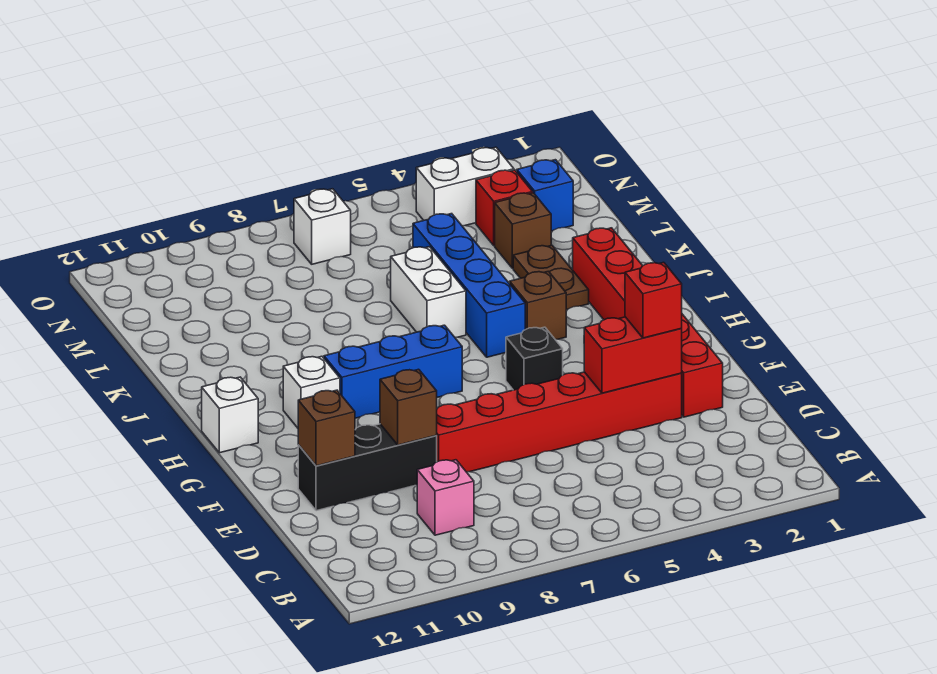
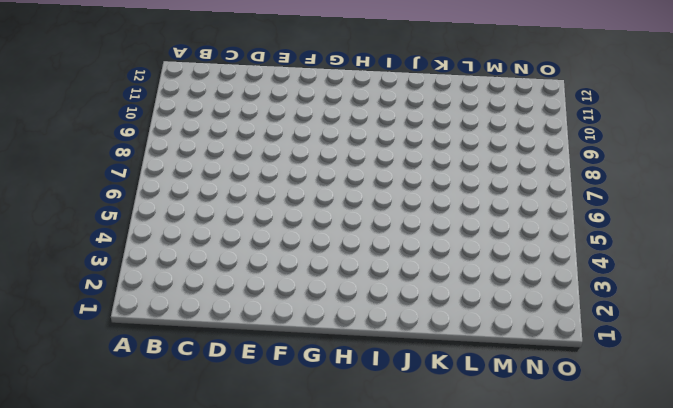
none -> pink 1x1 brick [417,460,474,535]
none -> red 1x6 brick [573,228,723,417]
none -> red 1x6 brick [436,372,682,472]

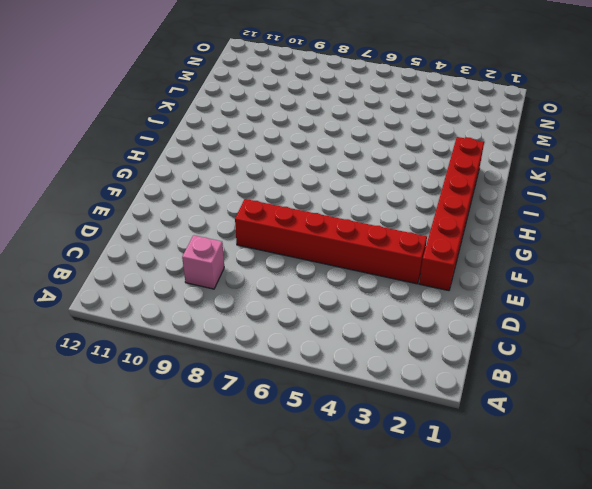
none -> black 1x3 brick [298,424,437,511]
none -> black 1x1 brick [506,327,563,390]
none -> blue 1x3 brick [324,325,462,418]

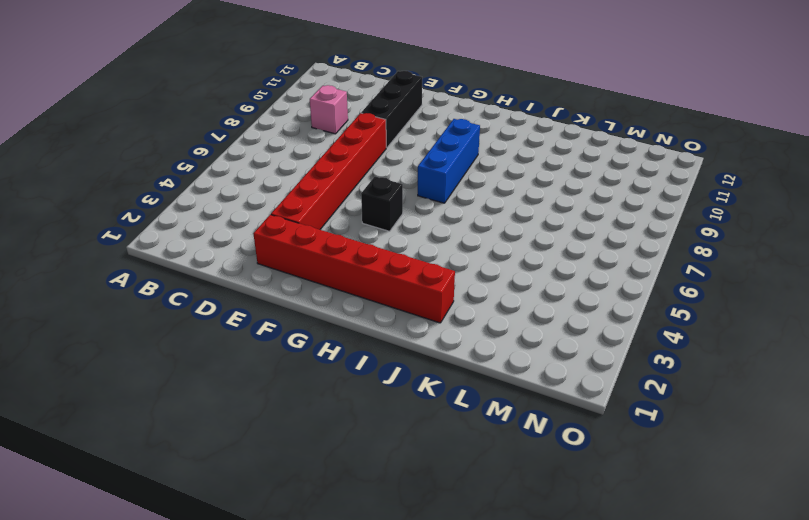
none -> white 1x1 brick [283,356,340,428]
none -> white 1x1 brick [202,377,258,453]
none -> brown 1x1 brick [510,271,566,339]

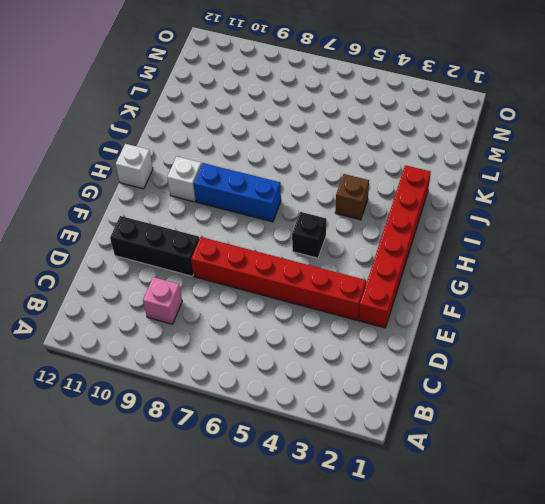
none -> blue 1x4 brick [413,214,525,357]
none -> brown 1x2 plate [513,245,589,310]
none -> white 1x2 brick [391,247,466,337]

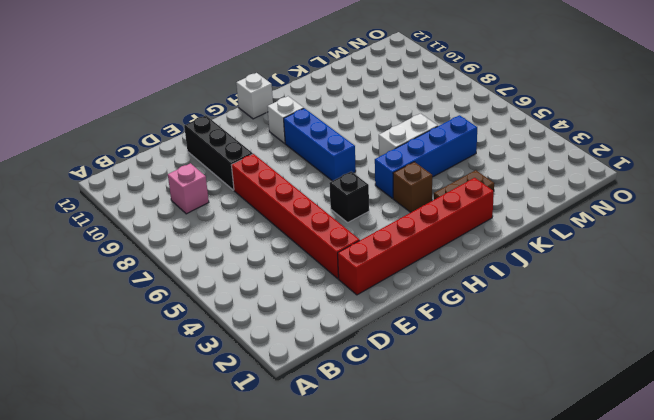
none -> brown 1x1 brick [495,193,551,268]
none -> blue 1x1 brick [517,160,573,231]
none -> red 1x1 brick [476,170,533,246]

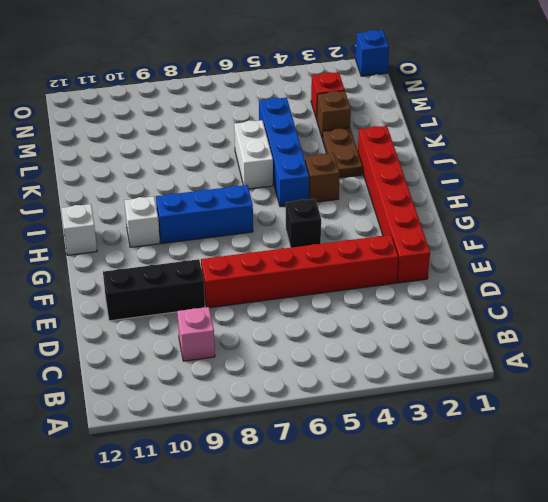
blue 1x1 brick [356,30,389,76] -> blue 1x1 brick moved to [517,160,573,231]
none -> white 1x2 brick [416,147,514,226]
none -> white 1x1 brick [294,189,351,264]
none -> red 1x2 brick [584,317,682,393]

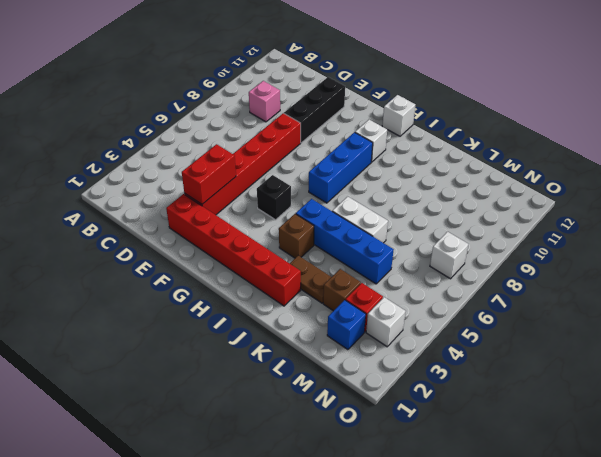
white 1x1 brick [366,297,406,347] -> white 1x2 brick [416,147,514,226]
none -> brown 1x1 brick [380,369,437,445]
none -> brown 1x1 brick [298,390,355,466]
none -> red 1x1 brick [625,262,682,338]

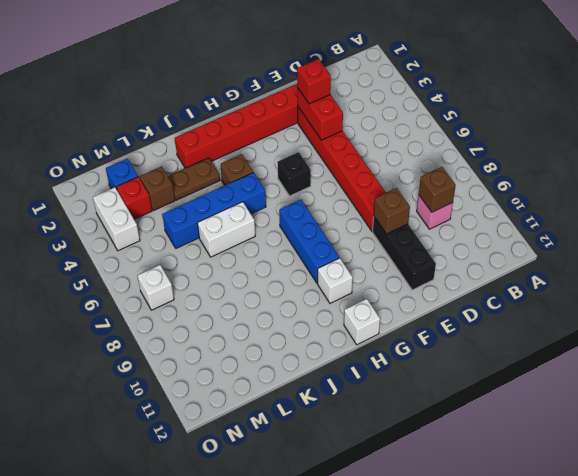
brown 1x1 brick [419,167,456,212] -> brown 1x1 brick moved to [298,390,355,466]

